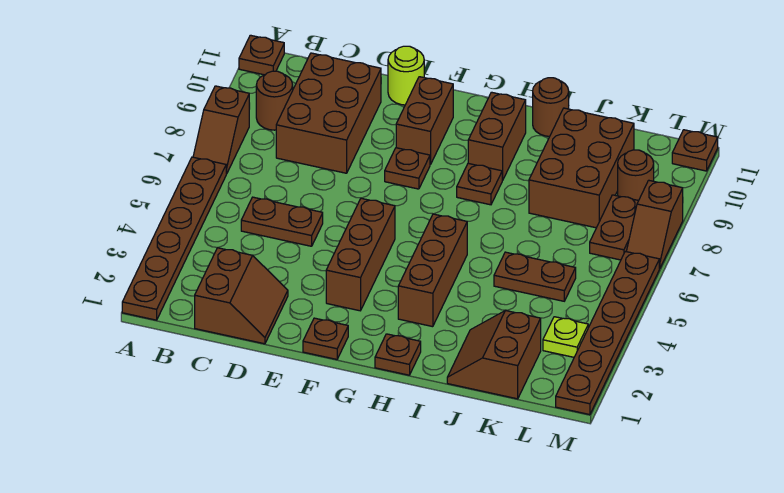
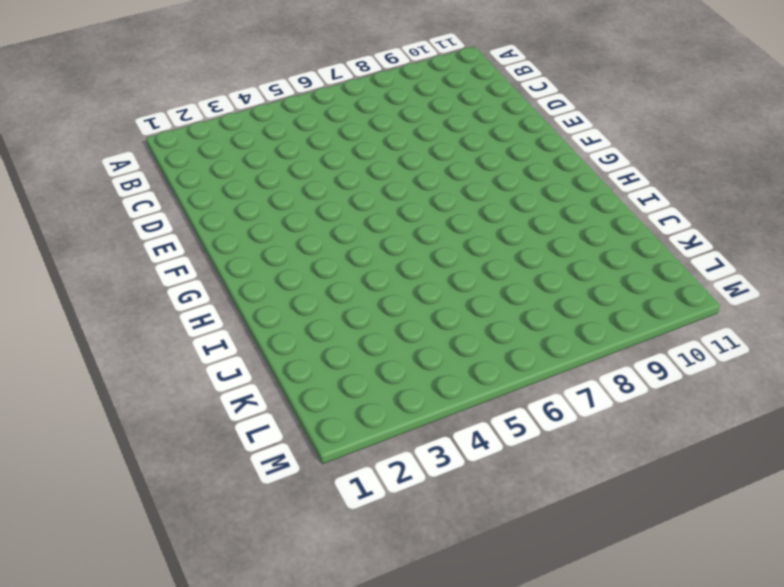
none -> brown 1x6 plate [122,157,226,320]
none -> brown 1x2 slope [193,86,249,174]
none -> brown 1x1 plate [239,35,284,75]

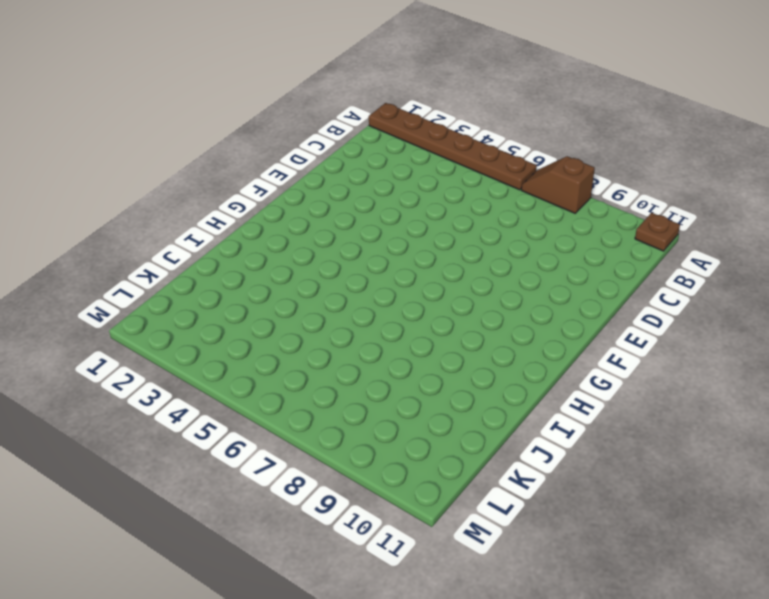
none -> brown 1x1 round brick [256,71,293,130]
none -> brown 2x2 slope [195,248,288,344]
none -> brown 1x2 plate [241,197,323,246]

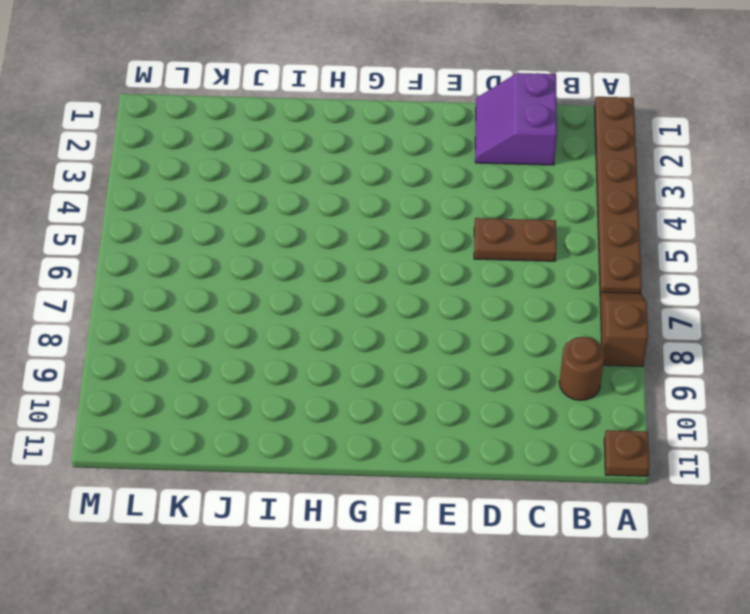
purple 2x2 slope [475,73,557,165] -> brown 2x2 slope [195,248,288,344]
none -> brown 2x3 brick [276,53,381,173]
none -> lime 1x1 round brick [388,46,424,105]
none -> brown 1x1 plate [303,318,348,359]

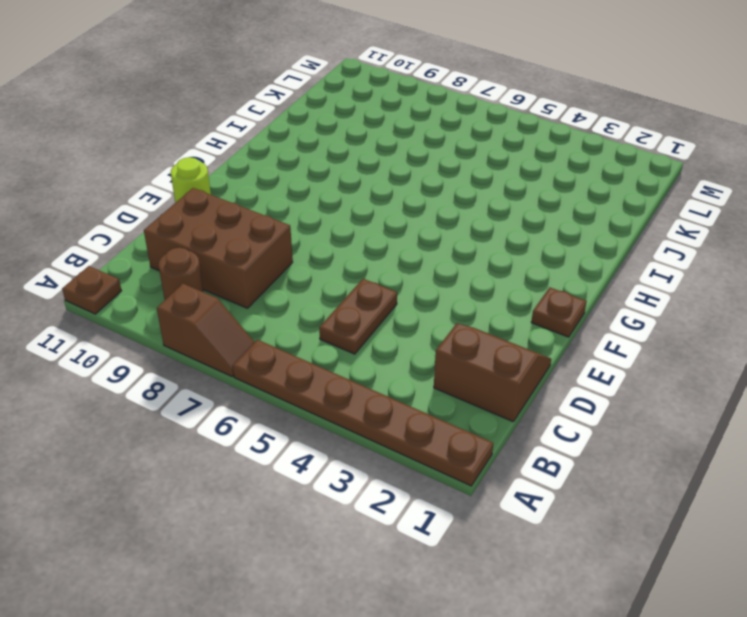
none -> brown 1x3 brick [326,198,395,311]
none -> brown 1x1 plate [385,148,430,189]
none -> brown 1x2 brick [396,77,453,165]

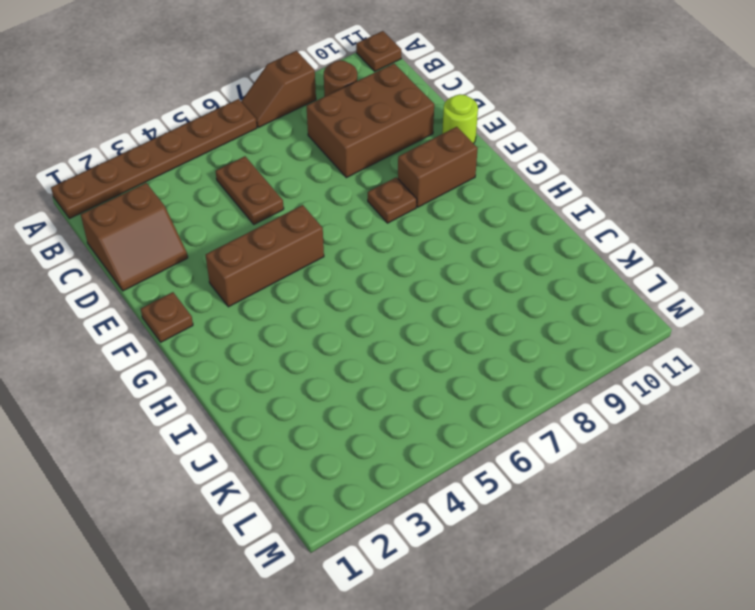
none -> brown 1x1 plate [375,334,421,375]
none -> brown 1x3 brick [398,214,467,327]
none -> brown 1x1 plate [457,163,502,205]

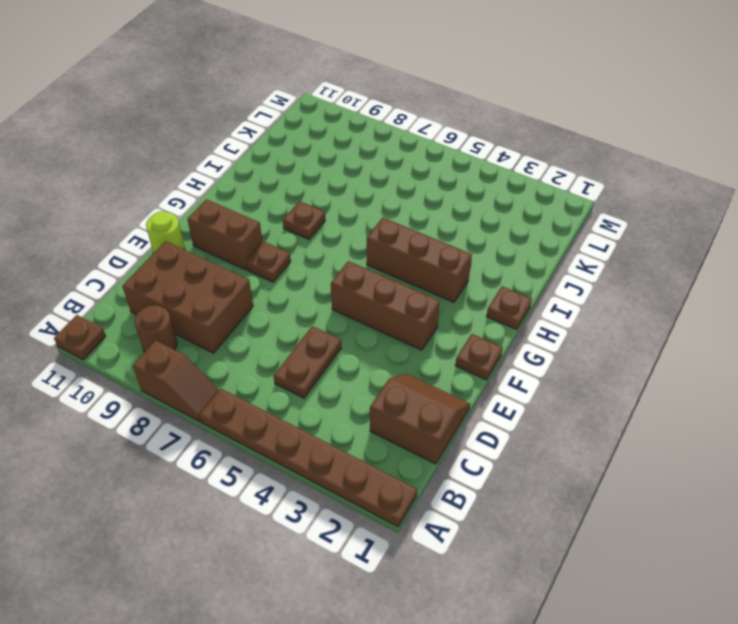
none -> brown 1x2 brick [468,92,526,180]
none -> brown 1x1 round brick [533,78,569,136]
none -> brown 2x2 slope [447,311,541,399]

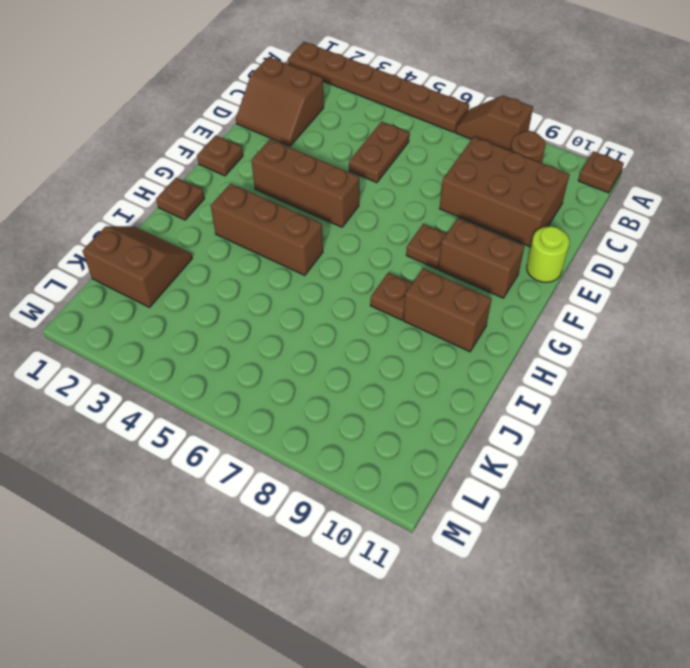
none -> brown 1x1 round brick [533,78,569,136]
none -> brown 1x2 plate [494,252,576,301]
none -> brown 2x3 brick [529,108,634,228]

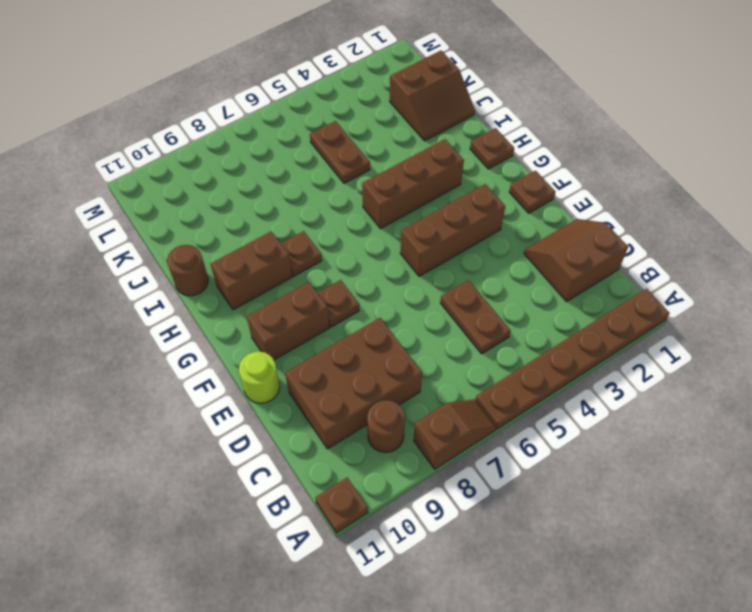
none -> brown 2x3 brick [529,108,634,228]
none -> lime 1x1 plate [543,317,588,357]
none -> brown 1x2 plate [590,195,638,260]

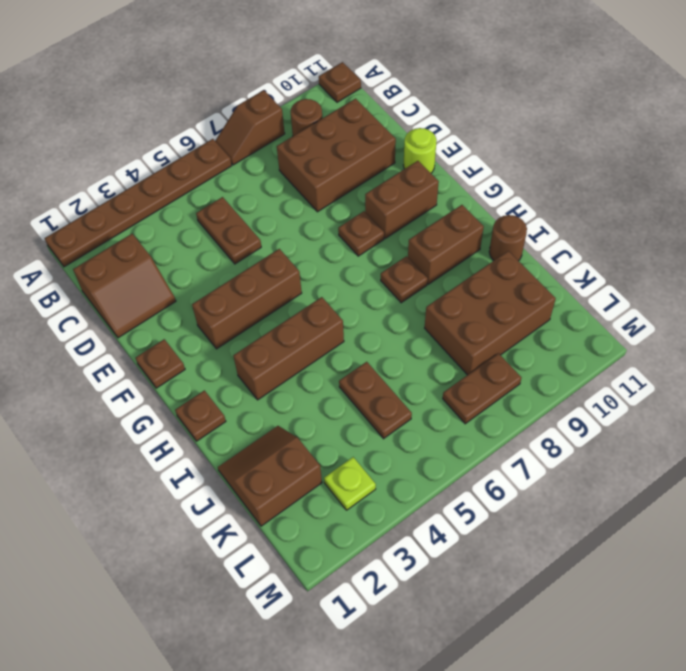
none -> brown 1x1 round brick [618,150,654,201]
none -> brown 1x6 plate [556,251,659,415]
none -> brown 1x2 slope [626,180,683,268]

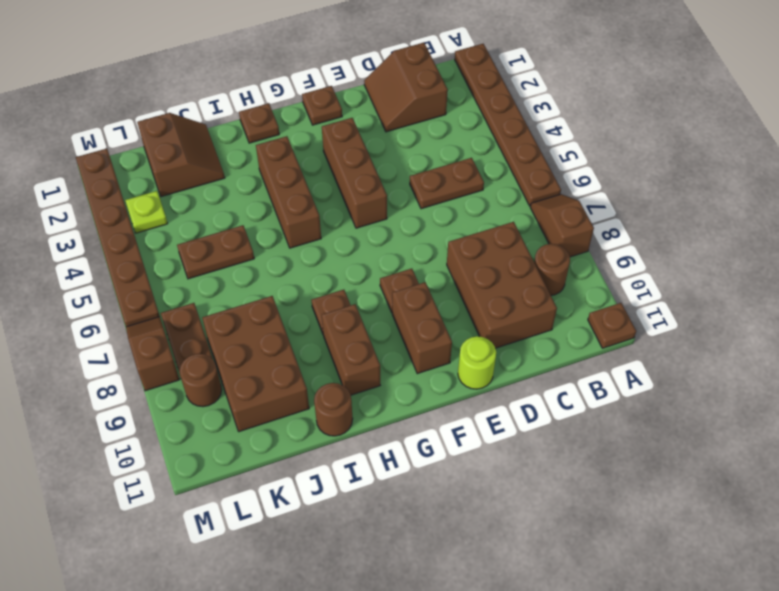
none -> brown 1x1 plate [672,130,718,171]

